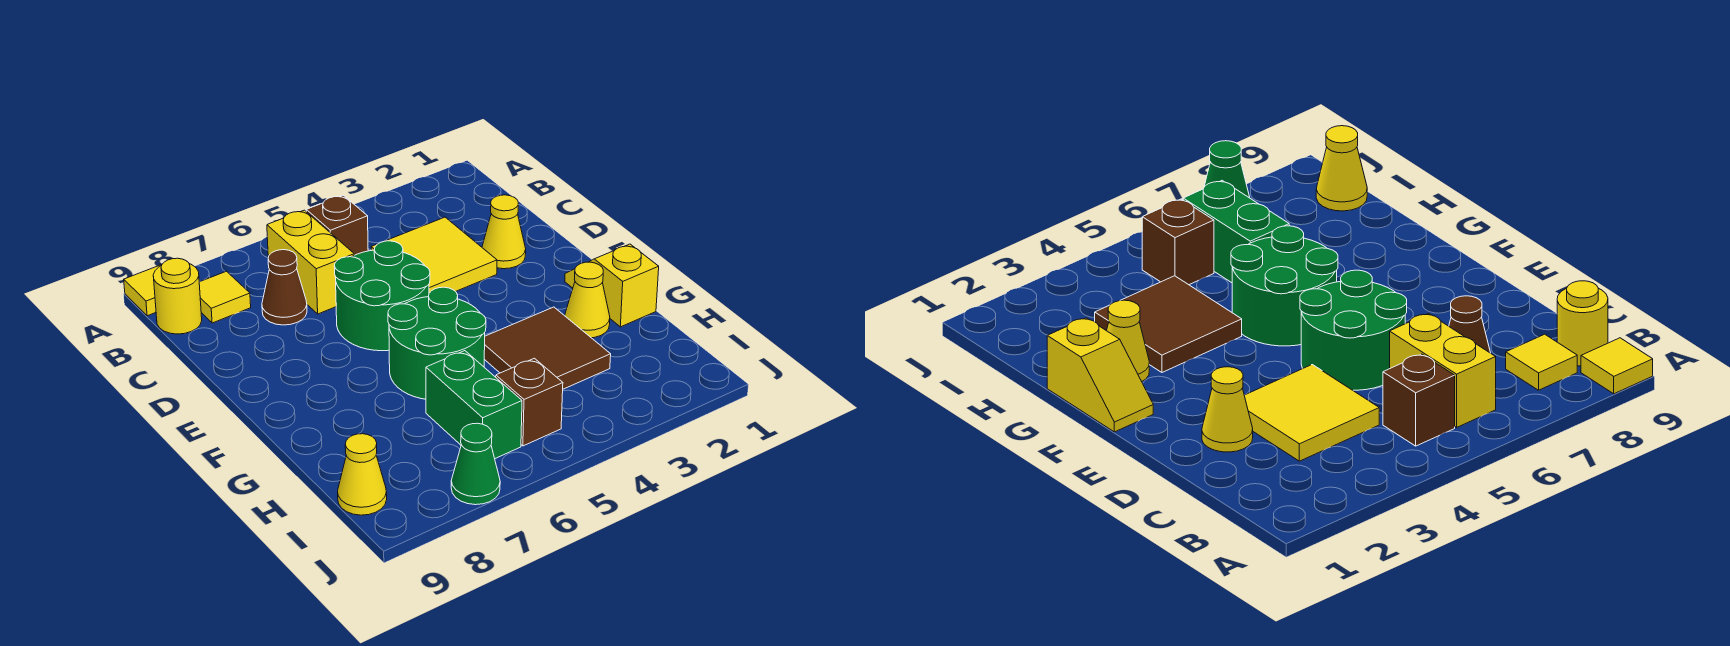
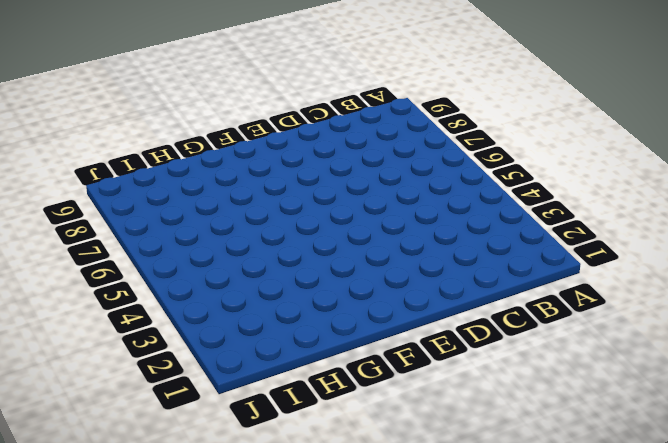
none -> yellow 1x1 tile [124,265,162,316]
none -> brown 1x1 brick [306,195,368,255]
none -> yellow 1x2 brick [267,210,354,314]

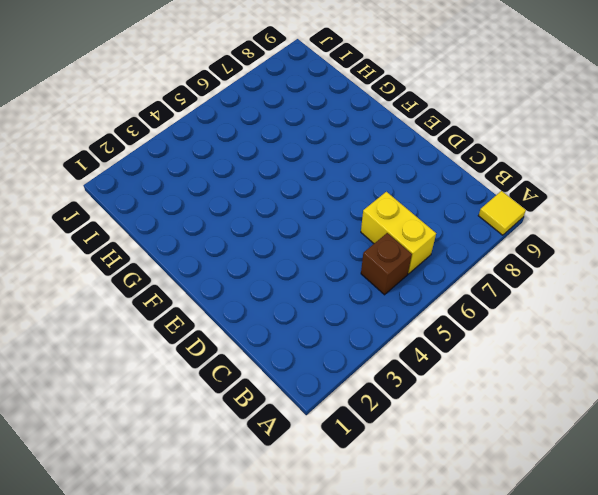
none -> yellow 1x1 tile [199,271,251,323]
none -> yellow 1x1 round brick [153,258,202,334]
none -> yellow 2x2 tile [371,217,497,293]

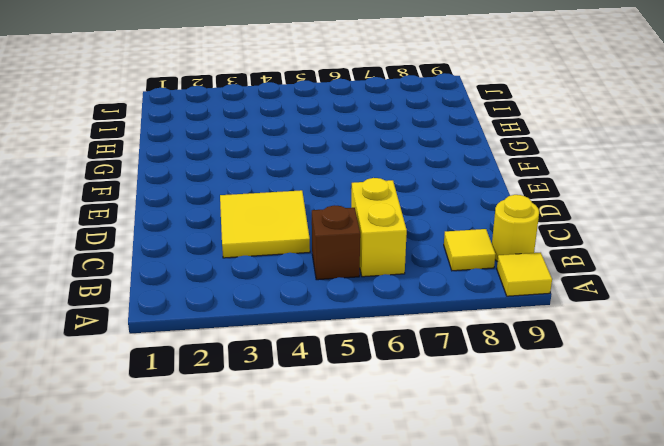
none -> brown 1x1 cone [262,250,307,325]
none -> yellow 1x1 cone [482,195,526,269]
none -> green 2x2 round brick [334,241,430,351]

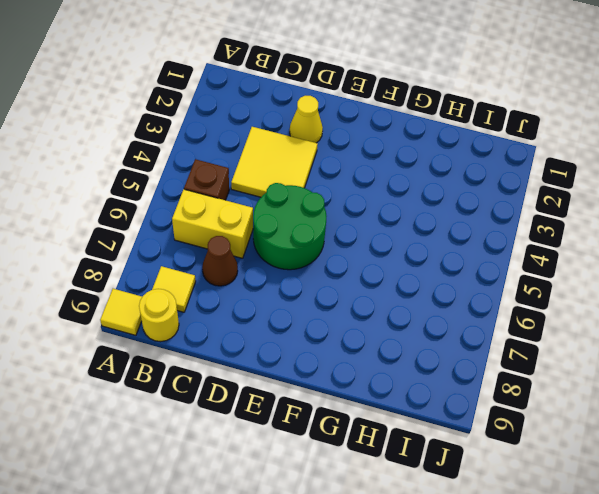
none -> yellow 1x2 slope [565,244,659,327]
none -> green 2x2 round brick [388,287,486,399]
none -> yellow 1x1 cone [565,262,610,338]

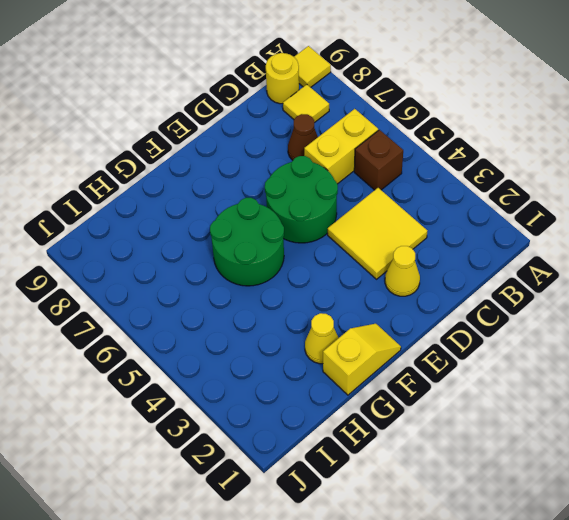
none -> brown 2x2 tile [484,307,611,389]
none -> green 1x2 brick [426,351,522,458]
none -> brown 1x1 brick [496,358,563,446]

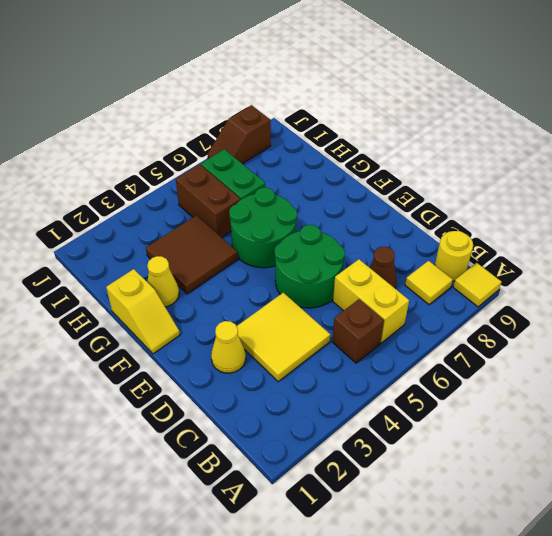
brown 1x2 brick [176,164,240,237] -> brown 1x1 brick [496,358,563,446]
brown 1x2 slope [207,105,271,164] -> green 1x1 cone [451,423,500,505]
none -> yellow 1x1 cone [338,434,387,515]

